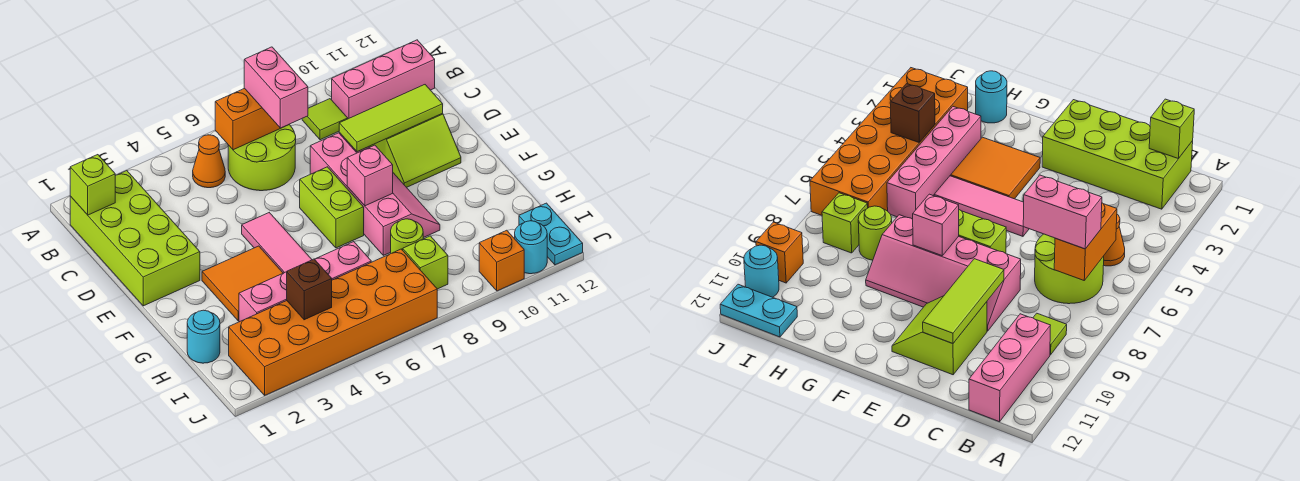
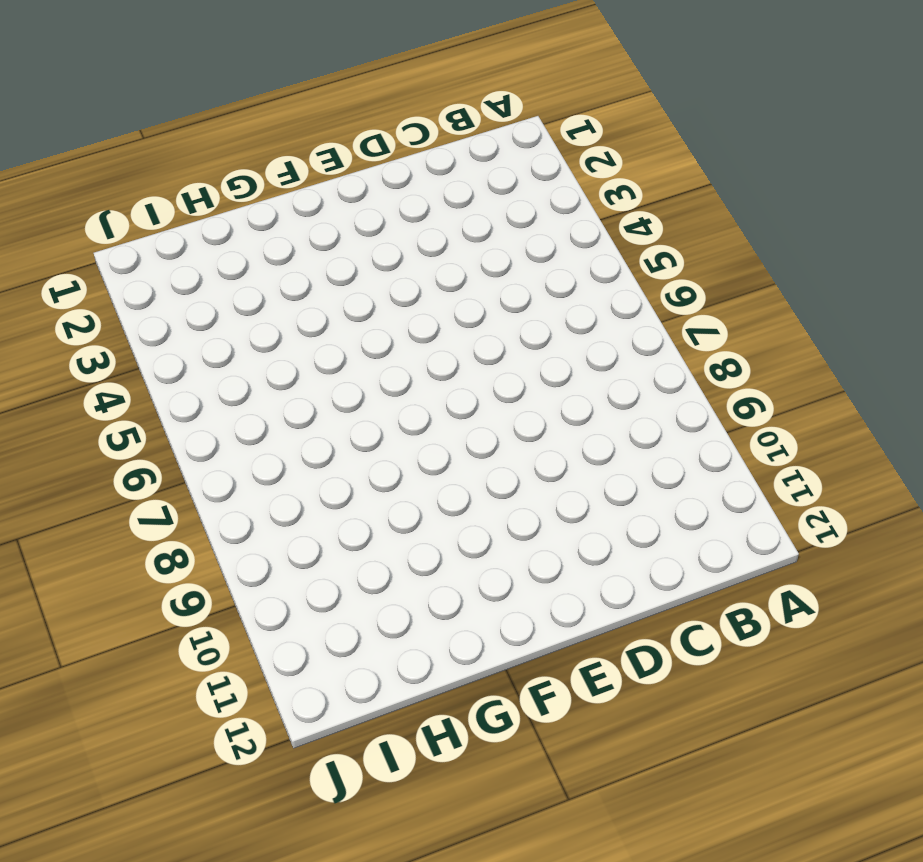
none -> lime 2x4 brick [70,171,200,306]
none -> orange 1x1 cone [193,135,225,188]
none -> lime 2x2 round brick [228,125,296,191]

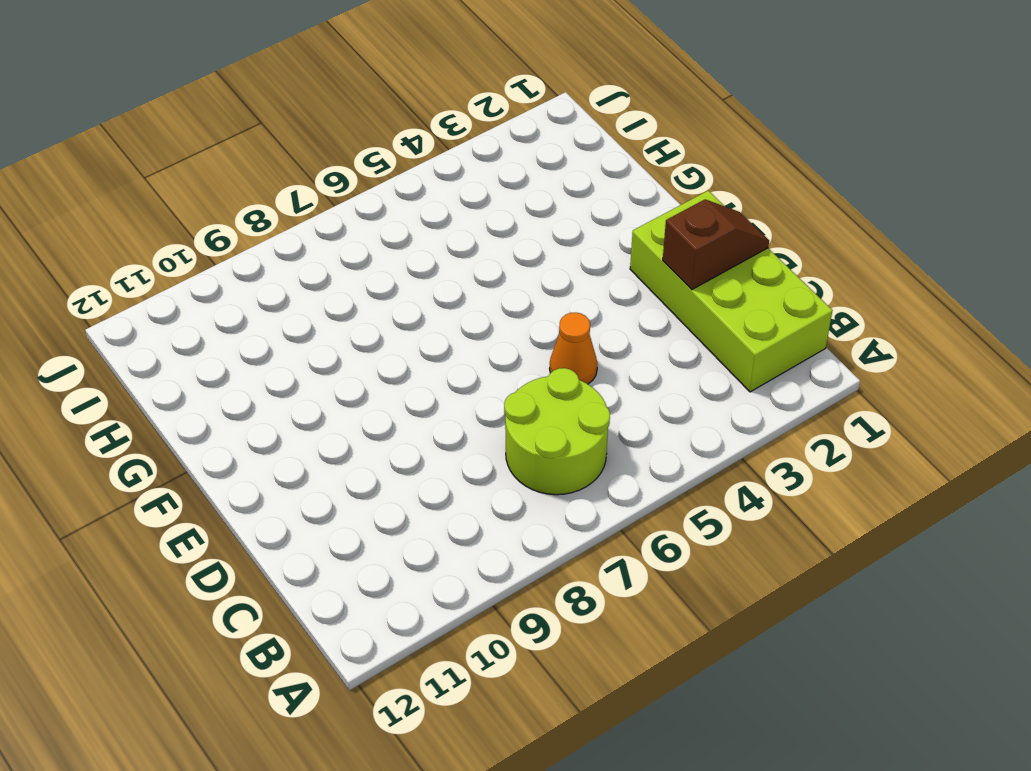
brown 1x2 slope [663,199,769,289] -> none
orange 1x1 cone [549,313,597,384] -> orange 1x1 cone moved to [193,135,225,188]
none -> lime 1x1 tile [302,99,348,140]
none -> pink 1x3 brick [332,40,435,119]
none -> pink 2x4 slope [310,133,440,255]

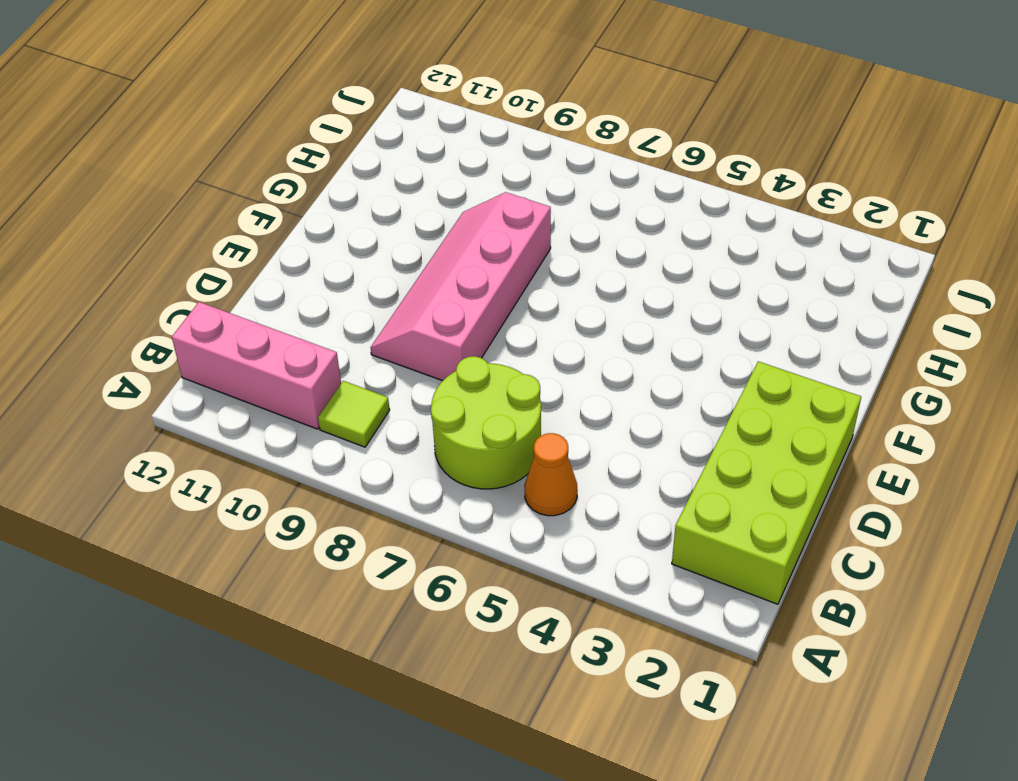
none -> lime 2x2 slope [370,113,461,187]
none -> pink 1x3 tile [242,213,312,273]
none -> lime 1x2 brick [300,167,364,248]

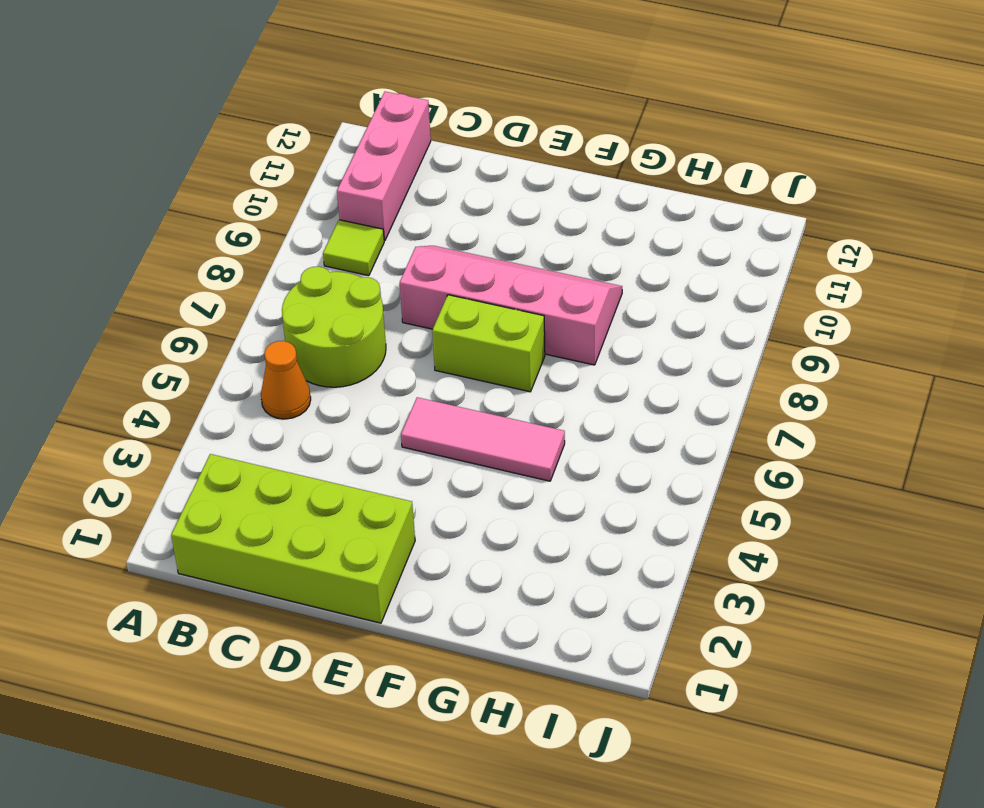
none -> lime 2x2 slope [370,113,461,187]
none -> orange 2x2 tile [202,246,283,321]
none -> cyan 1x1 round brick [187,310,220,363]

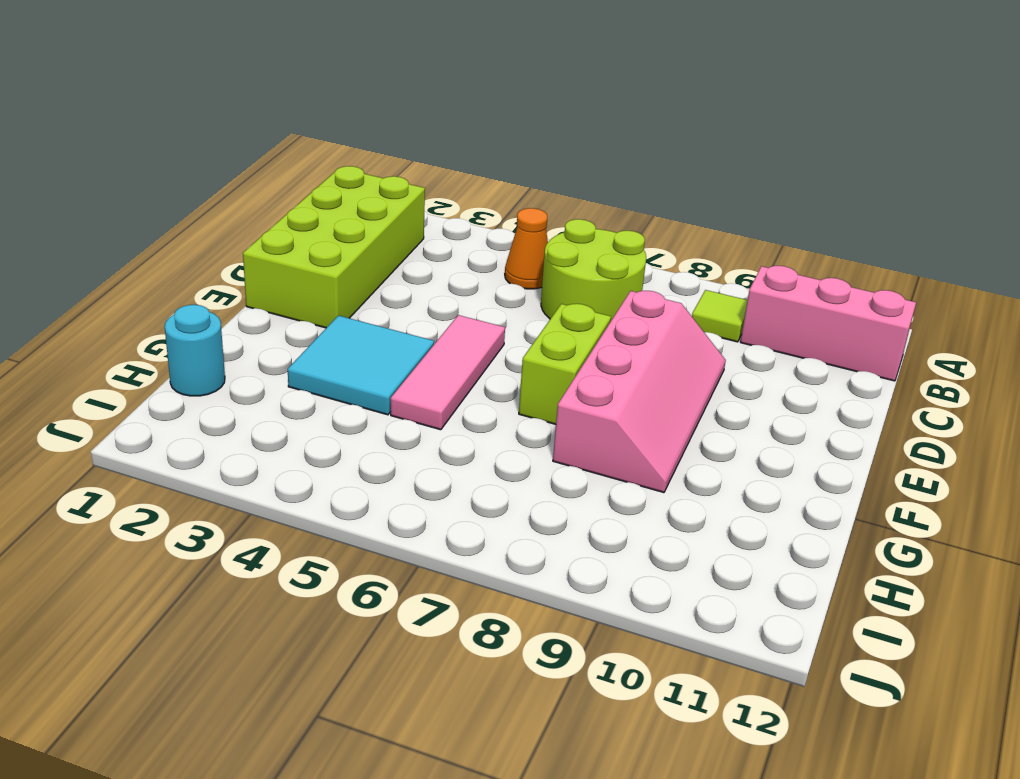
cyan 2x2 tile [288,316,434,415] -> orange 2x2 tile [202,246,283,321]
none -> lime 2x2 slope [370,113,461,187]
none -> pink 1x4 brick [239,242,371,322]
none -> lime 1x1 round brick [391,219,423,253]

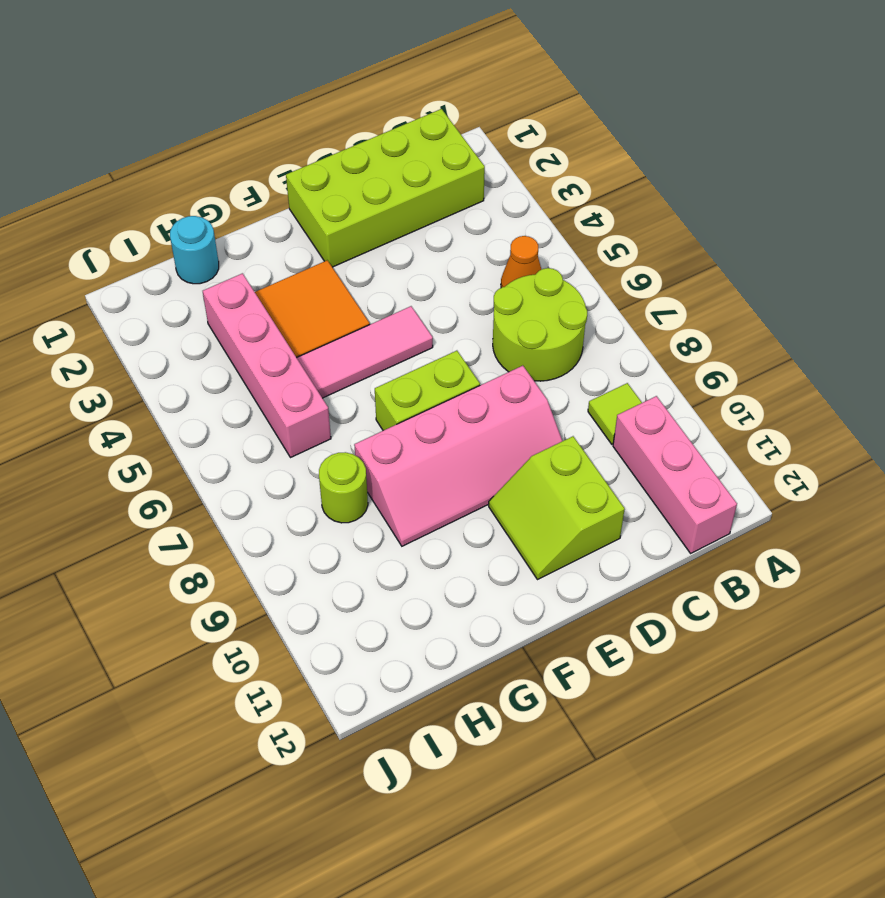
none -> orange 2x6 brick [229,249,437,395]
none -> lime 1x1 brick [403,236,448,289]
none -> cyan 1x2 plate [519,203,583,265]

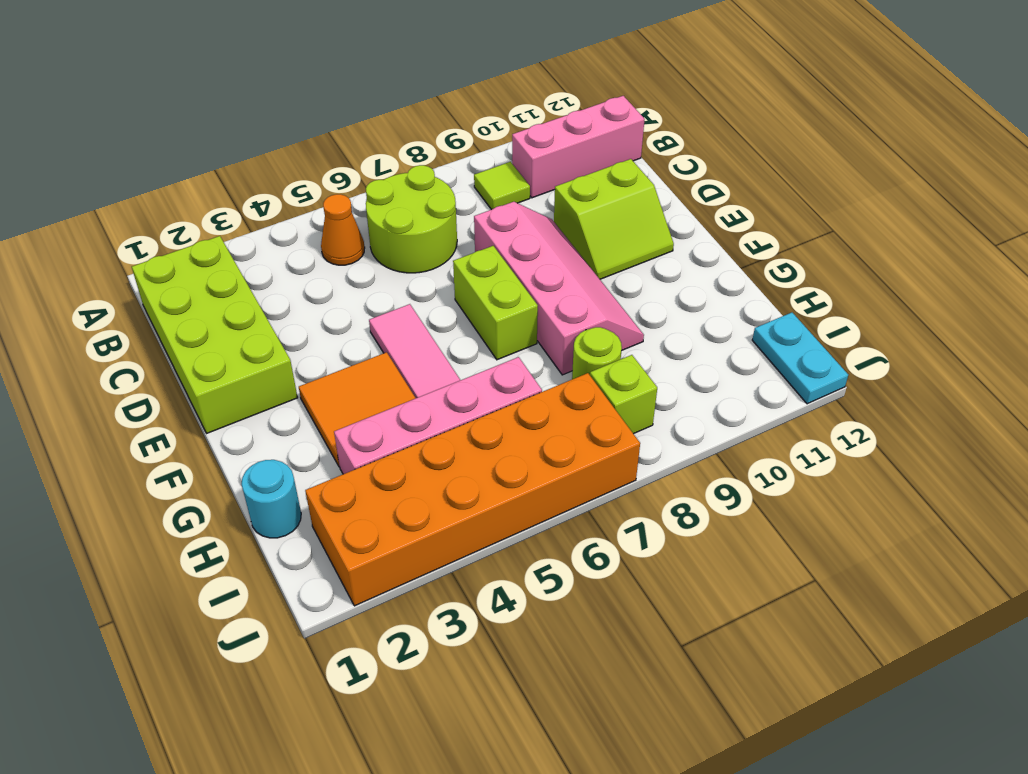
none -> orange 1x1 brick [479,230,524,291]
none -> cyan 1x1 round brick [515,221,547,274]
none -> lime 1x1 brick [70,155,115,215]

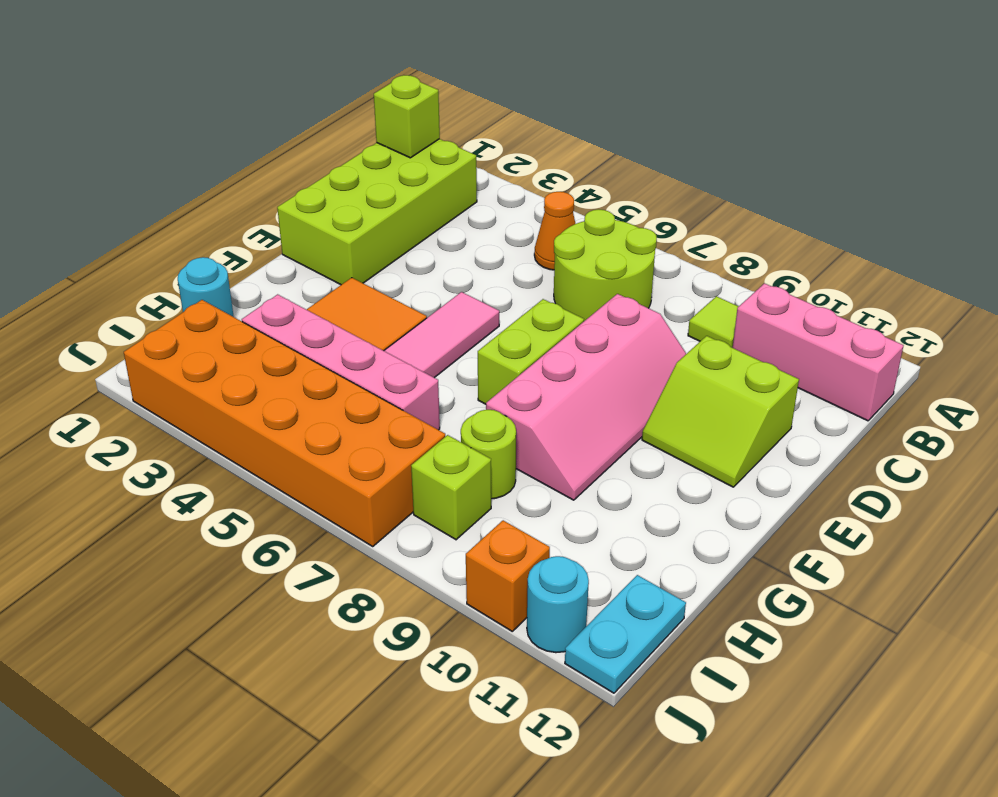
none -> orange 1x2 brick [215,88,281,150]
none -> lime 1x3 tile [339,85,443,152]
none -> pink 1x1 brick [347,145,393,206]

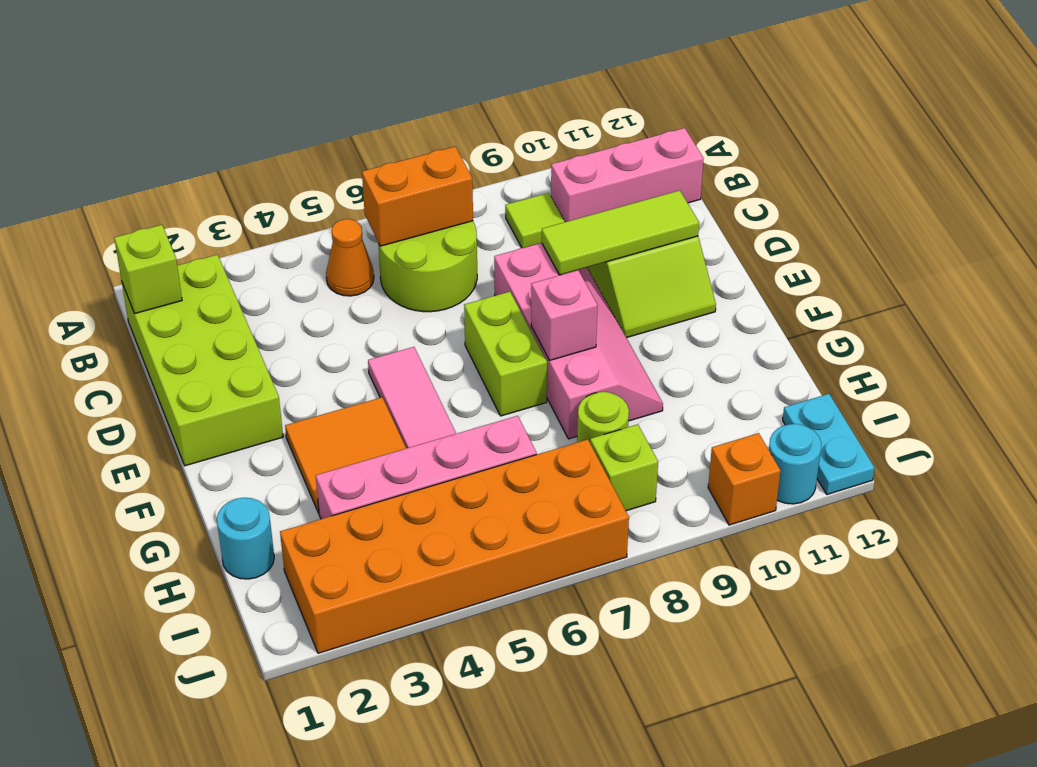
none -> brown 1x1 brick [287,259,332,320]
none -> pink 1x2 brick [244,47,308,128]

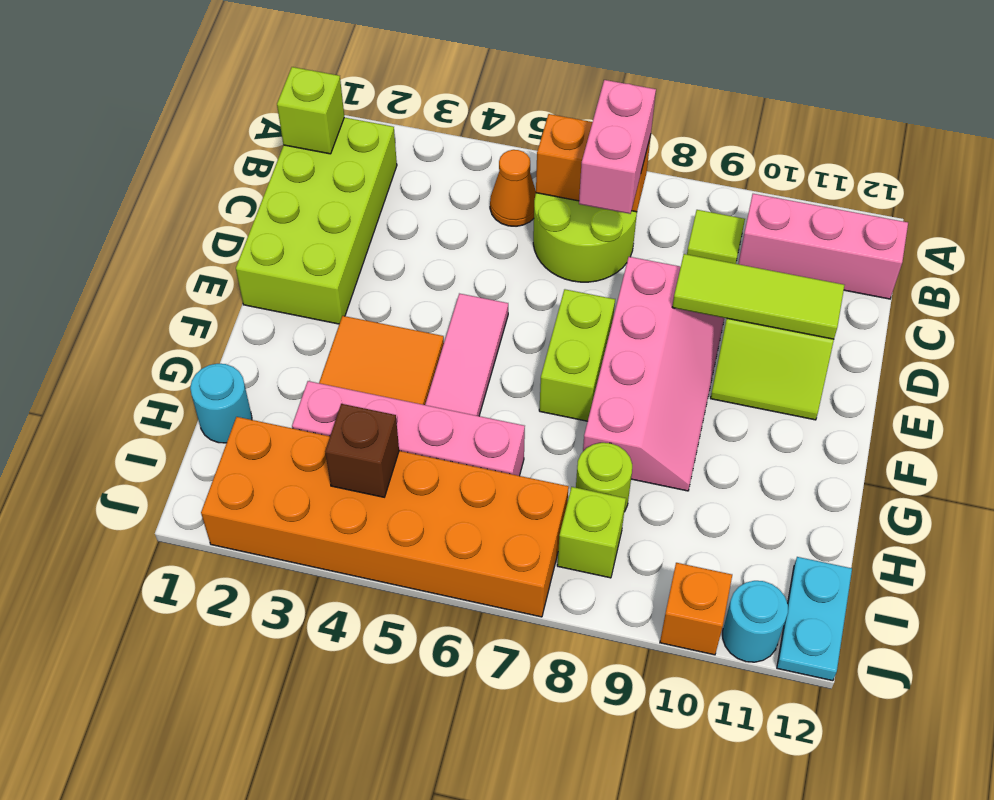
none -> pink 1x1 brick [347,145,393,206]

